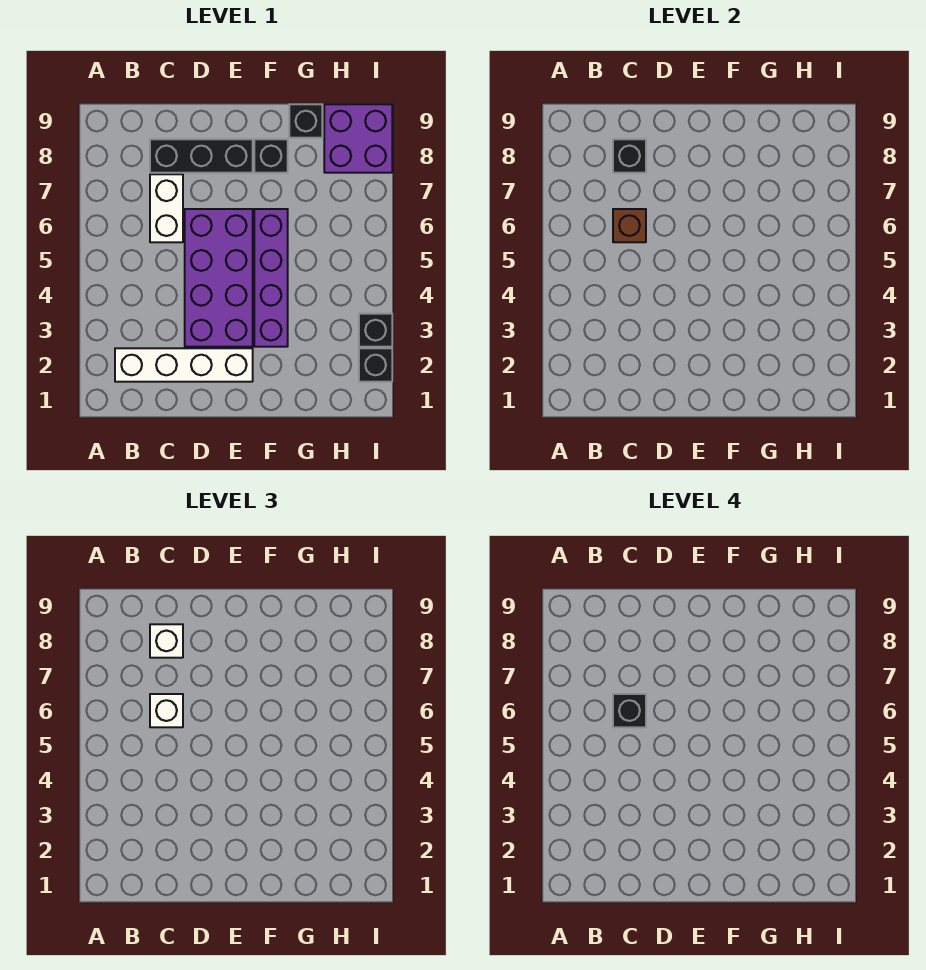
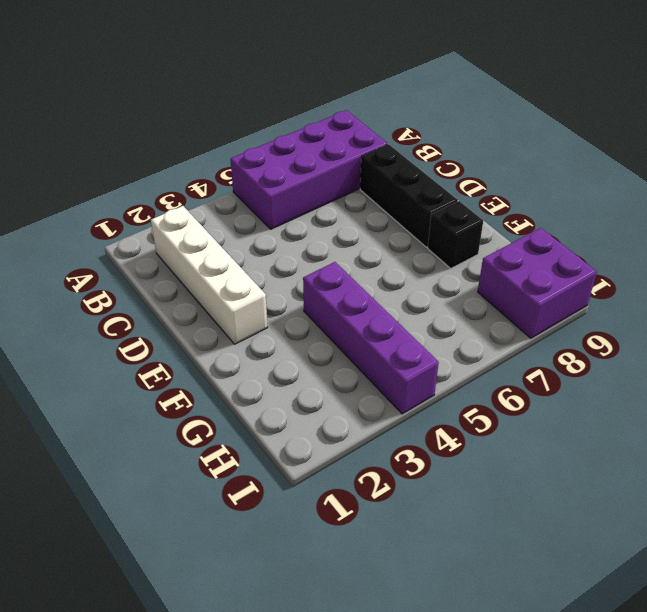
purple 2x4 brick [230,110,388,229] -> purple 2x4 brick moved to [185,209,253,347]
purple 1x4 brick [303,262,439,414] -> purple 1x4 brick turned to [254,209,288,347]
none -> white 1x2 brick [150,174,183,242]
none -> black 1x1 brick [289,104,322,138]
none -> black 1x1 brick [359,348,392,382]

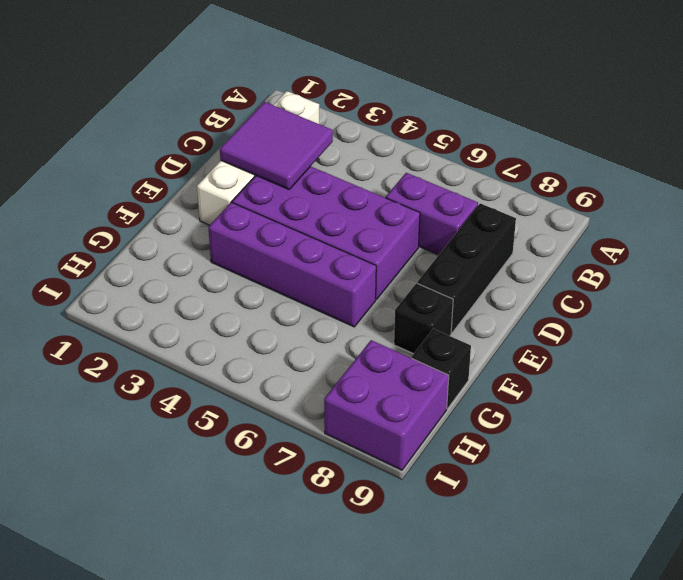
purple 2x2 tile [220,102,333,189] -> none
purple 1x2 brick [386,173,478,255] -> white 1x2 brick [150,174,183,242]
none -> black 1x1 brick [359,348,392,382]
none -> black 1x1 brick [359,314,392,347]
none -> brown 1x1 brick [613,209,646,242]

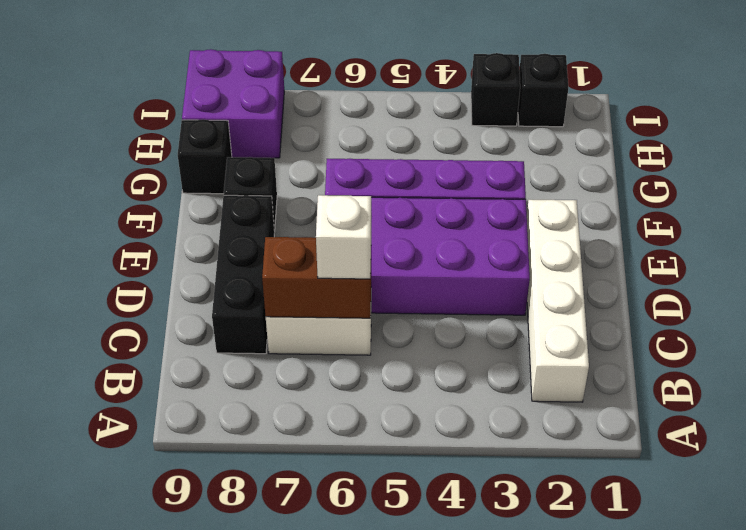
brown 1x2 brick [262,237,371,318] -> brown 1x1 brick [613,209,646,242]
none -> black 1x1 brick [613,139,646,173]
none -> white 1x1 brick [150,624,183,658]
none -> black 1x1 brick [613,694,646,727]

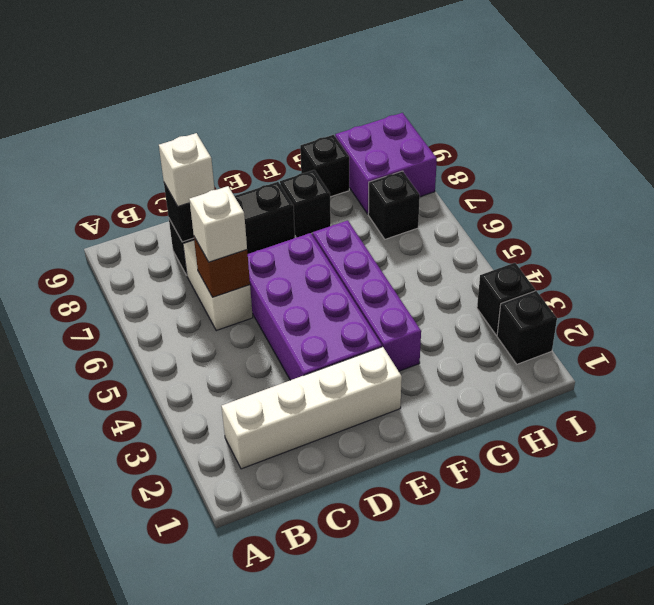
black 1x1 brick [368,171,420,239] -> black 1x1 brick moved to [613,694,646,727]

